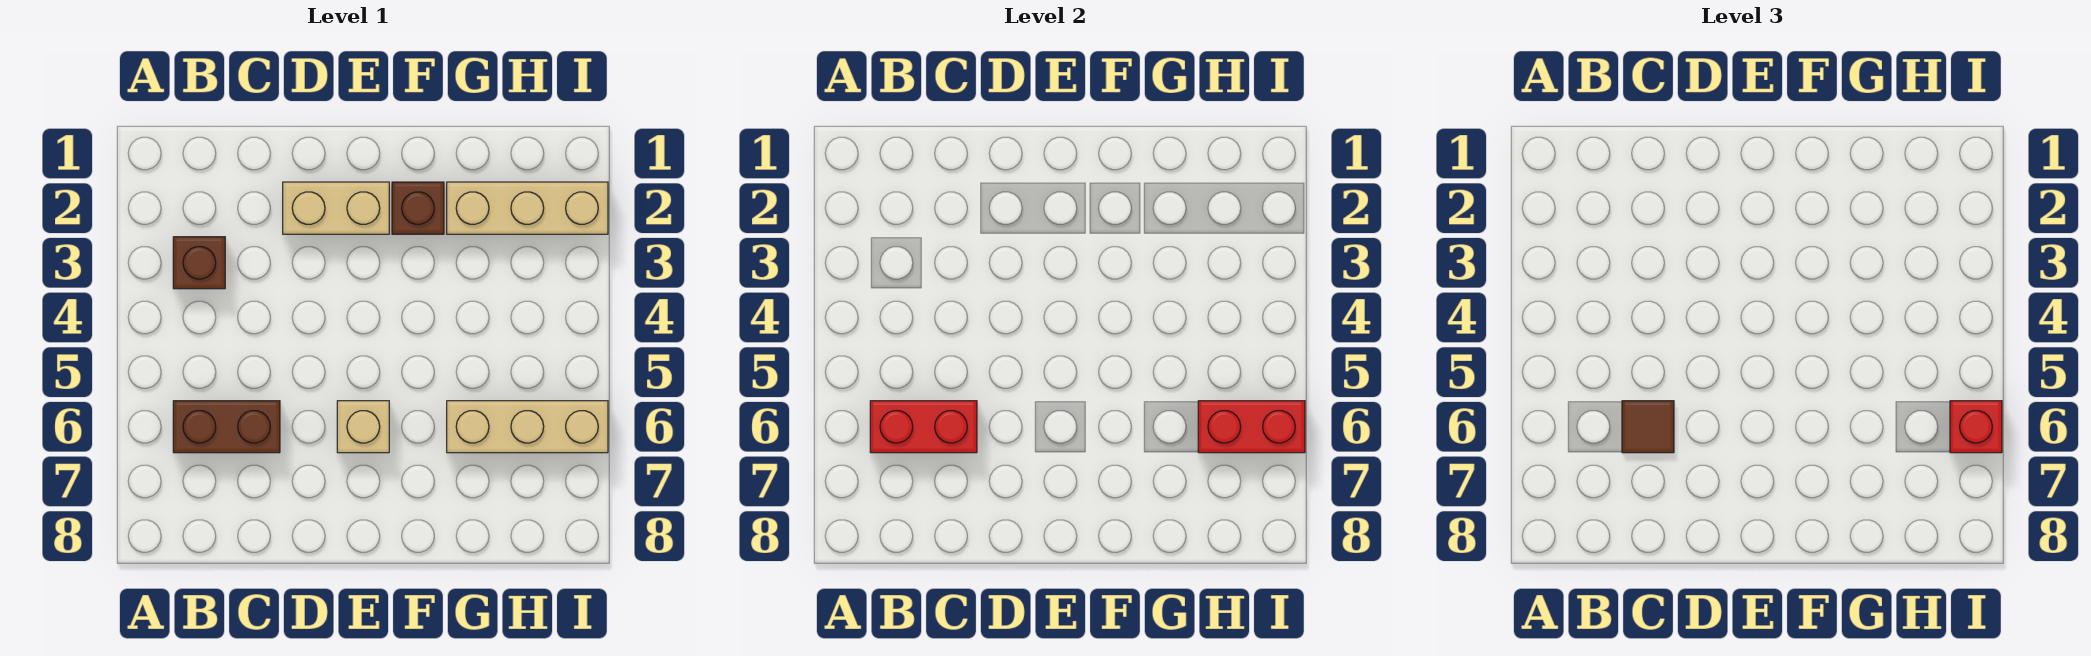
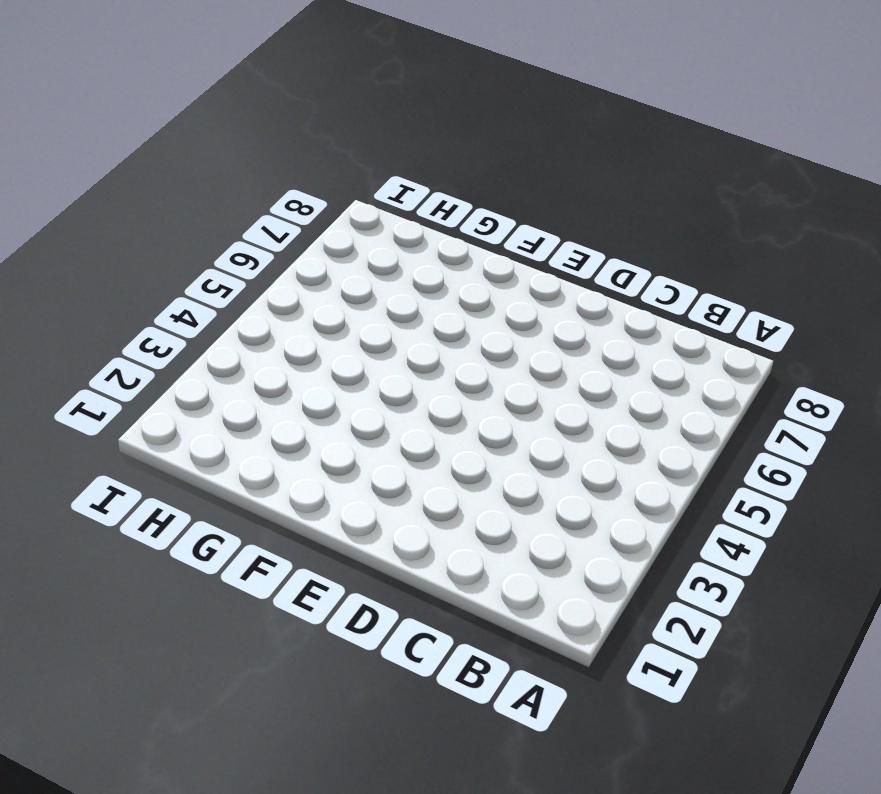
none -> brown 1x1 brick [173,237,225,289]
none -> brown 1x2 brick [173,401,280,453]

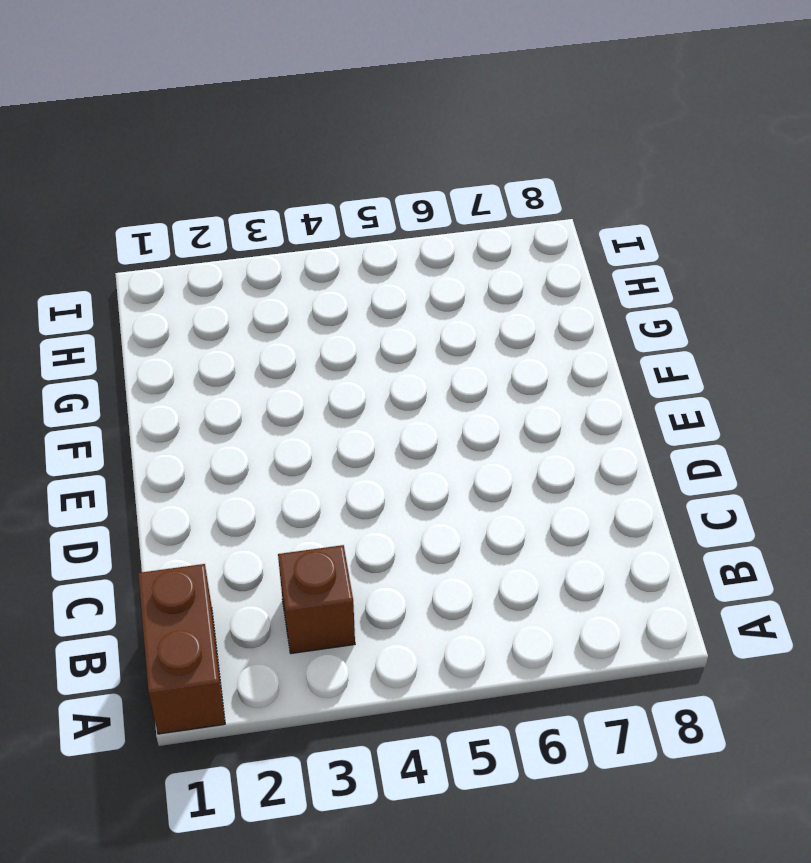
brown 1x2 brick [138,564,225,734] -> brown 1x2 brick moved to [173,401,280,453]
none -> tan 1x2 brick [283,182,389,234]
none -> tan 1x1 brick [337,401,389,453]

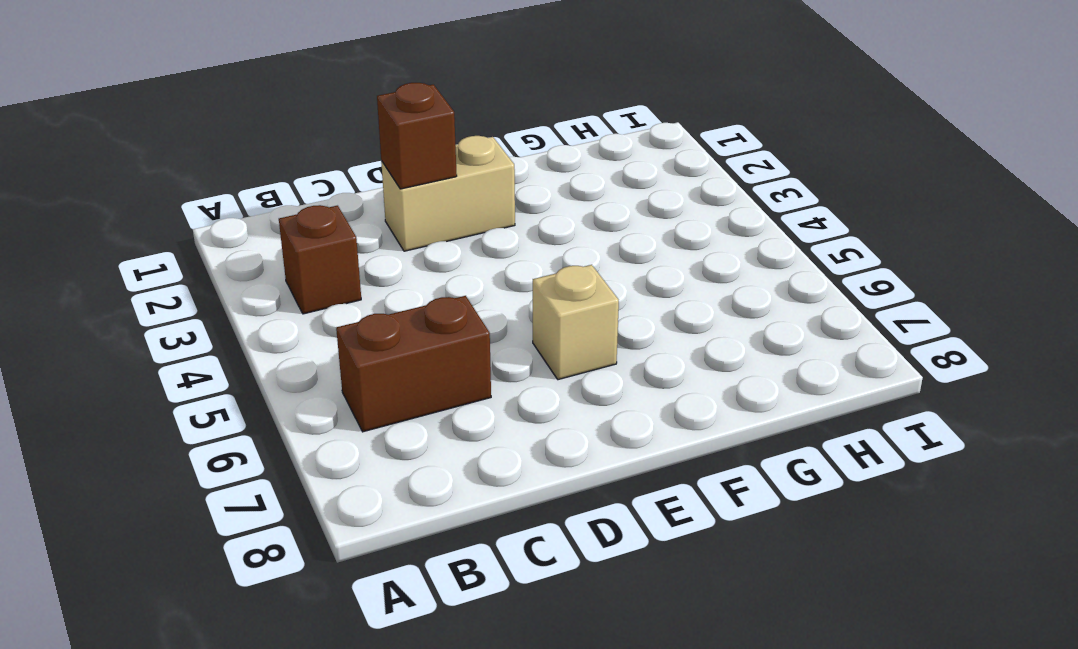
brown 1x1 brick [377,83,457,189] -> brown 1x1 brick moved to [392,182,444,234]
none -> tan 1x3 brick [447,182,608,234]
none -> tan 1x3 brick [447,401,608,453]

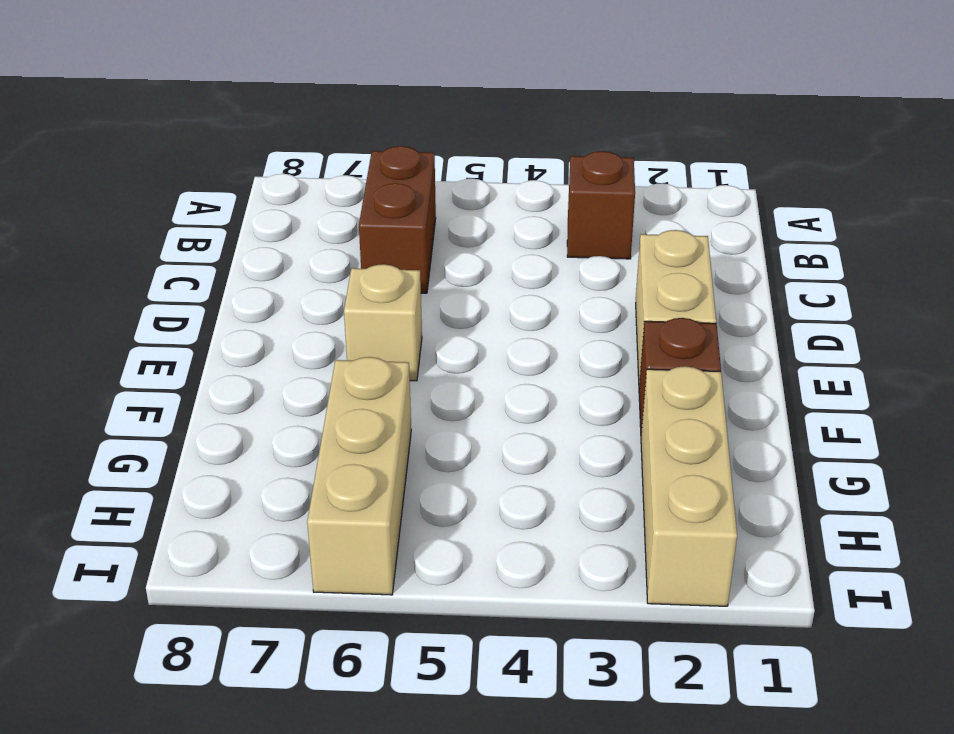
none -> red 1x2 brick [870,401,977,453]
none -> red 1x2 brick [1198,401,1305,453]

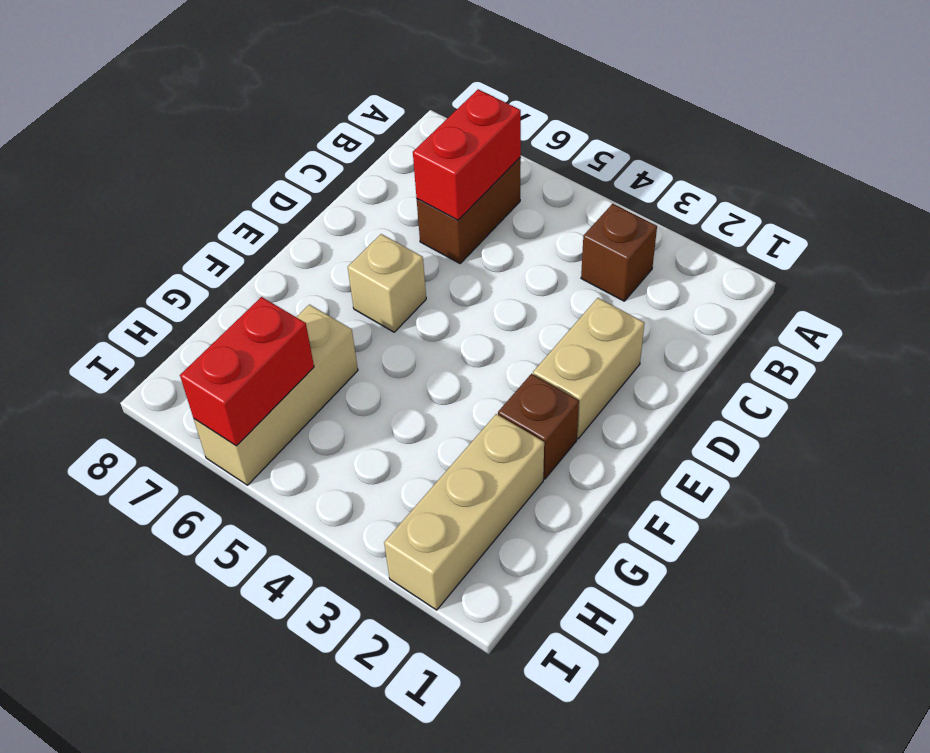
none -> brown 1x1 tile [1622,401,1674,453]
none -> red 1x1 brick [1950,401,2002,453]

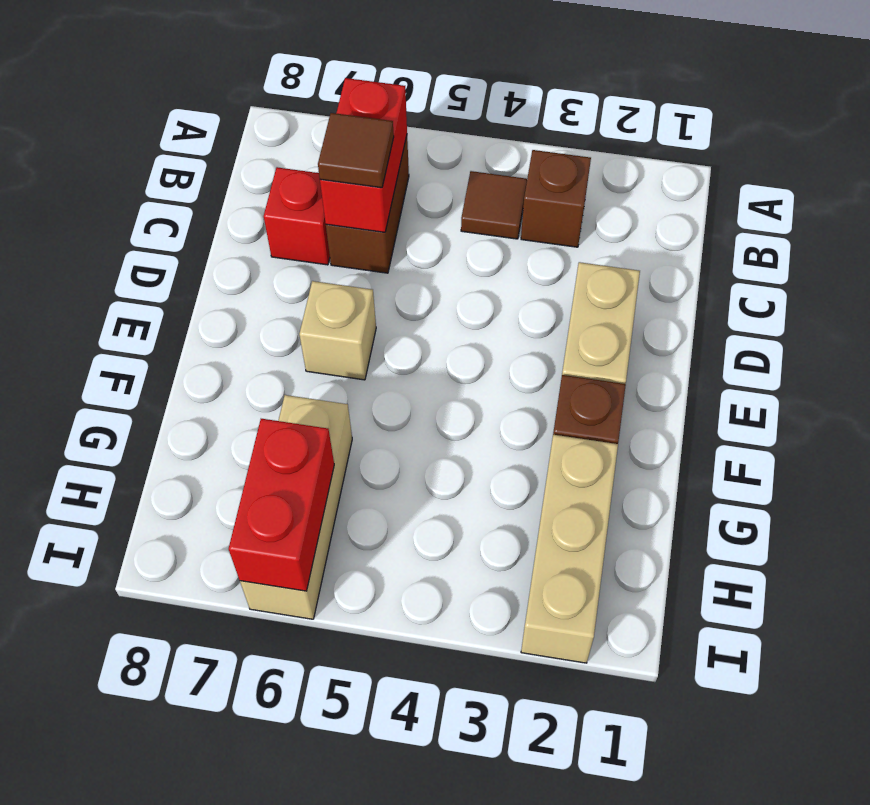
brown 1x1 tile [461,171,527,239] -> none
red 1x1 brick [264,167,330,265] -> red 1x1 brick moved to [1950,401,2002,453]

